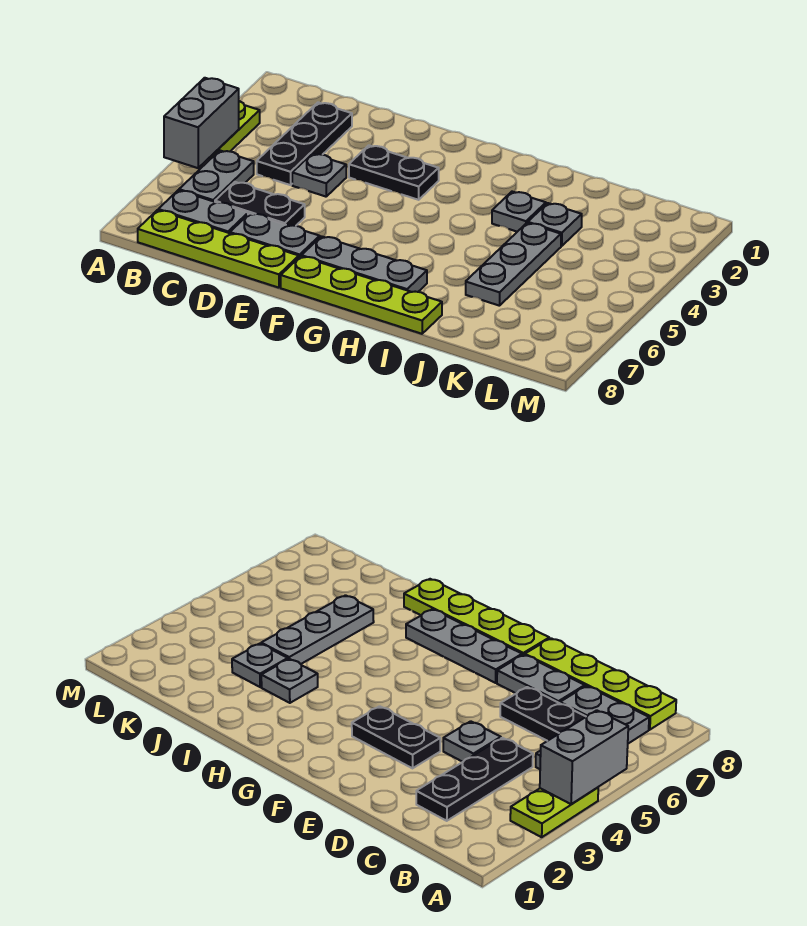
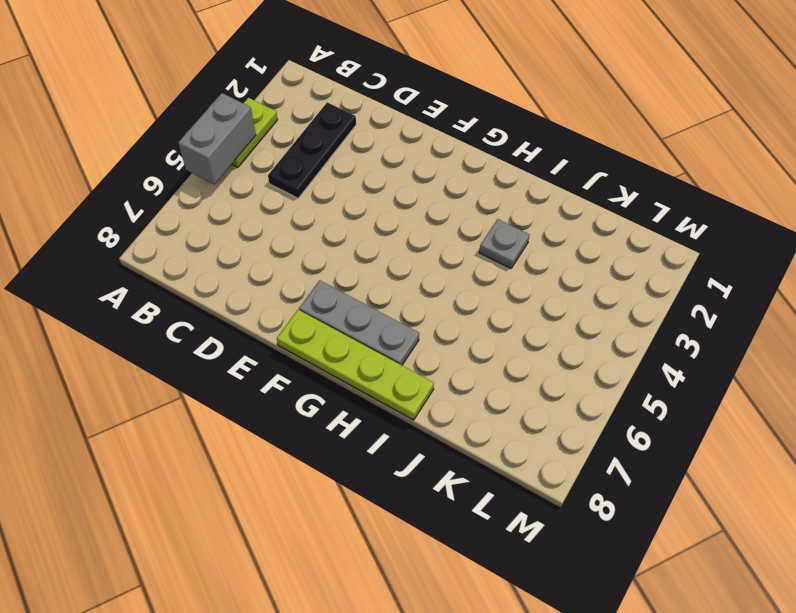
none -> grey 1x2 plate [179,151,254,202]
none -> grey 1x2 plate [158,190,248,233]
none -> lime 1x4 plate [138,210,299,288]

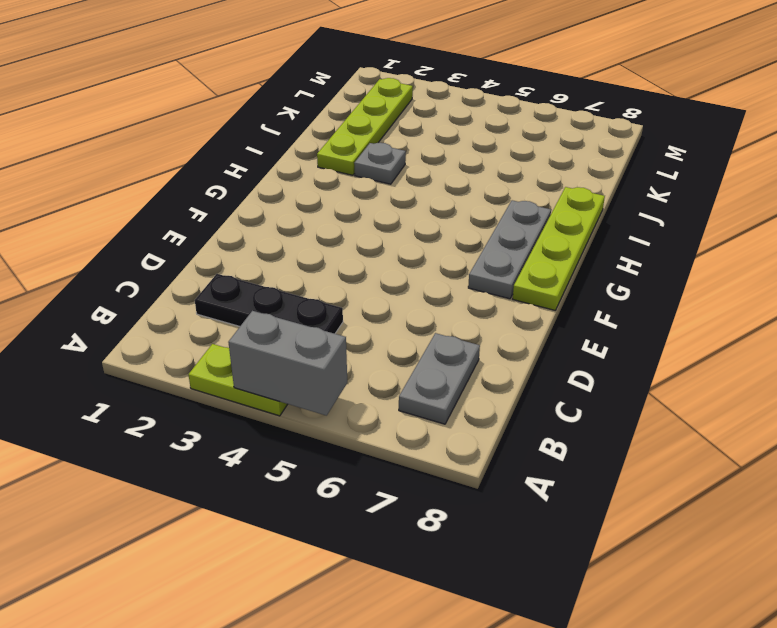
lime 1x4 plate [317,78,413,175] -> lime 1x4 plate moved to [138,210,299,288]
none -> grey 1x2 plate [179,151,254,202]
none -> black 1x2 plate [215,182,305,226]
none -> grey 1x1 plate [292,154,346,197]

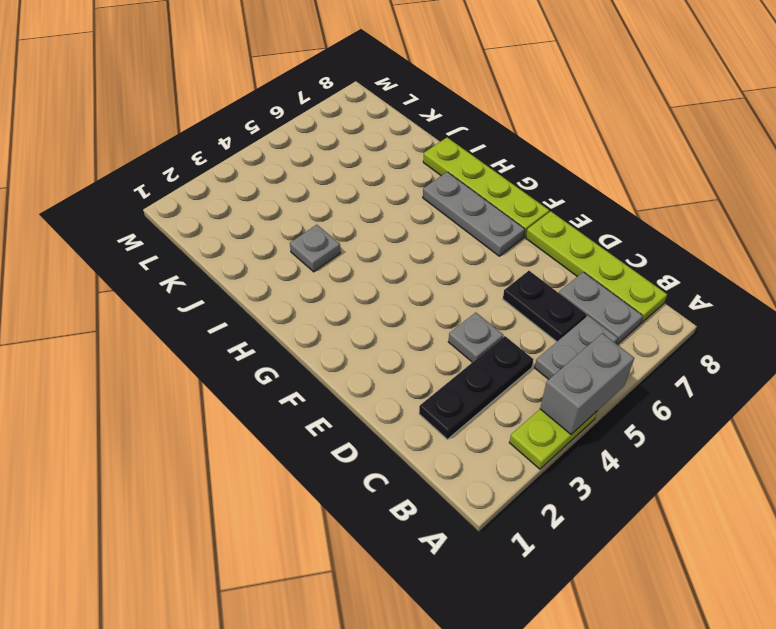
none -> grey 1x2 plate [230,213,320,257]
none -> black 1x2 plate [349,145,439,200]
none -> grey 1x1 plate [528,203,582,246]

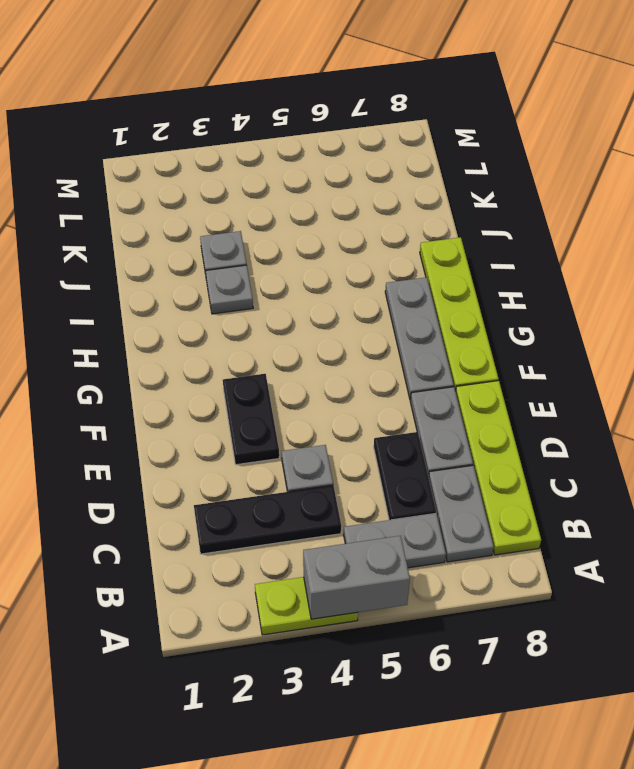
none -> grey 1x3 plate [466,223,561,306]

